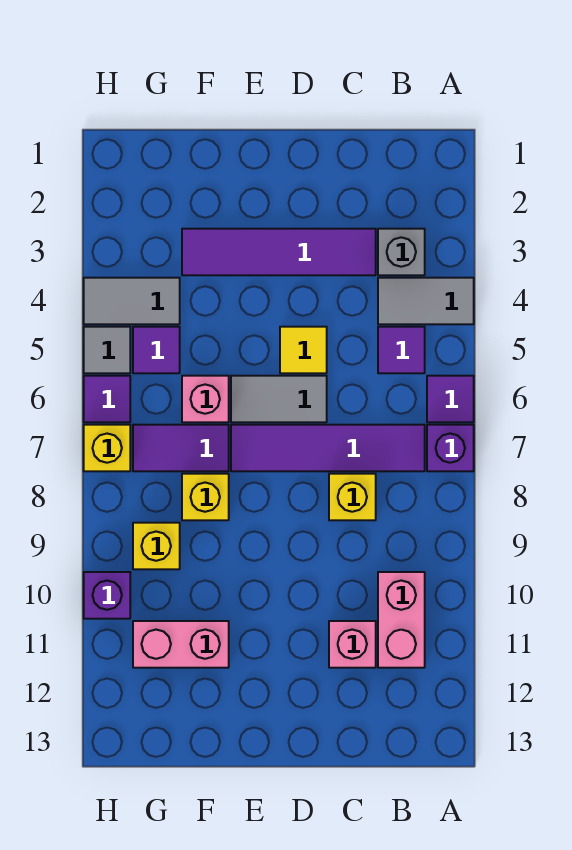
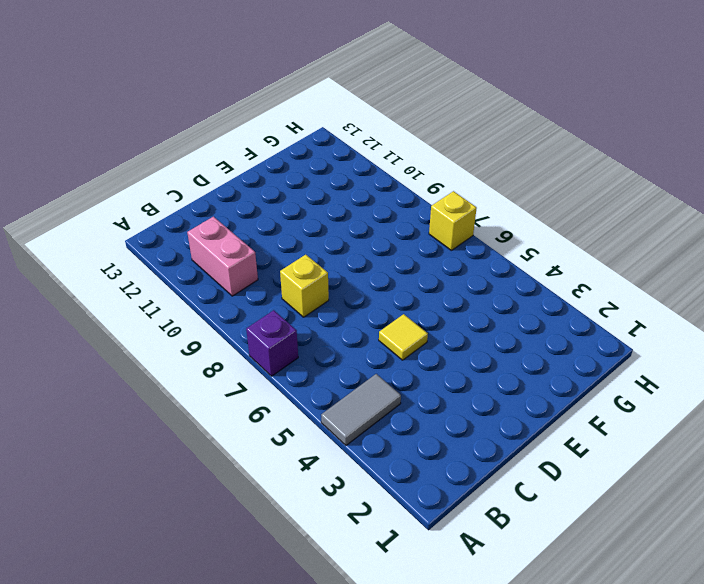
none -> purple 1x1 tile [427,376,474,422]
none -> grey 1x1 brick [378,229,425,275]
none -> purple 1x1 tile [378,327,425,373]

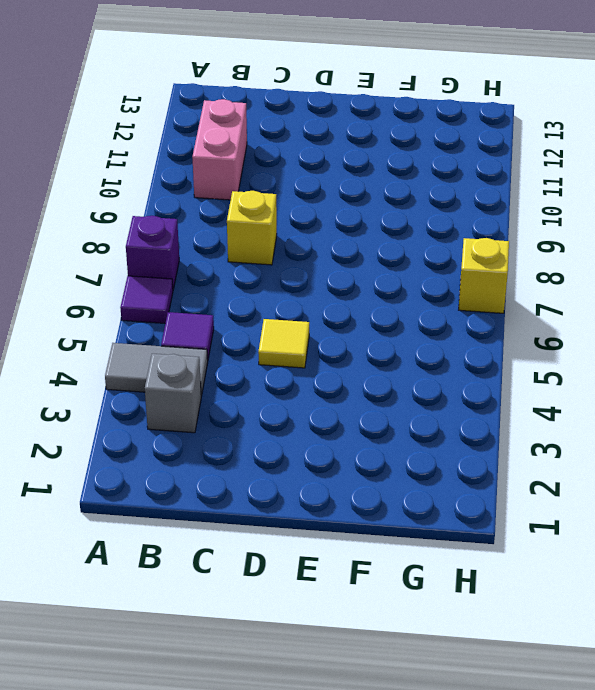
none -> purple 1x4 tile [231,425,425,471]
none -> purple 1x4 tile [182,229,376,275]
none -> pink 1x1 brick [329,621,376,668]

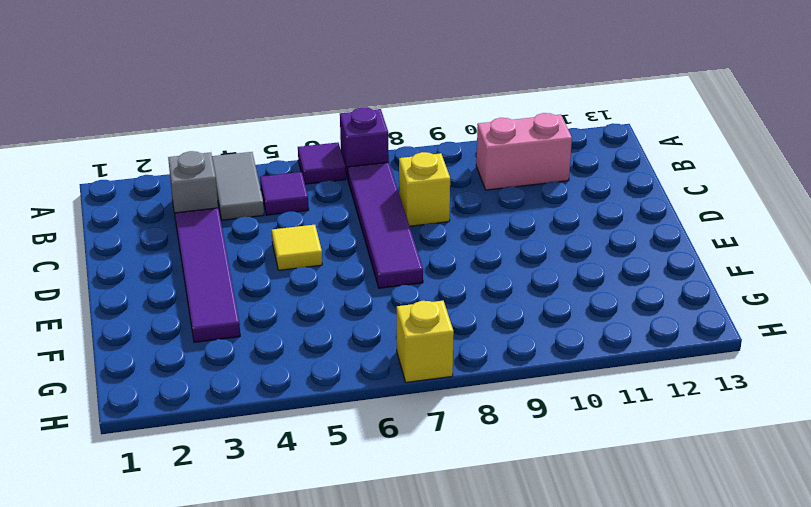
none -> pink 1x1 brick [329,621,376,668]
none -> grey 1x2 tile [231,376,327,422]
none -> pink 1x1 brick [182,376,229,422]

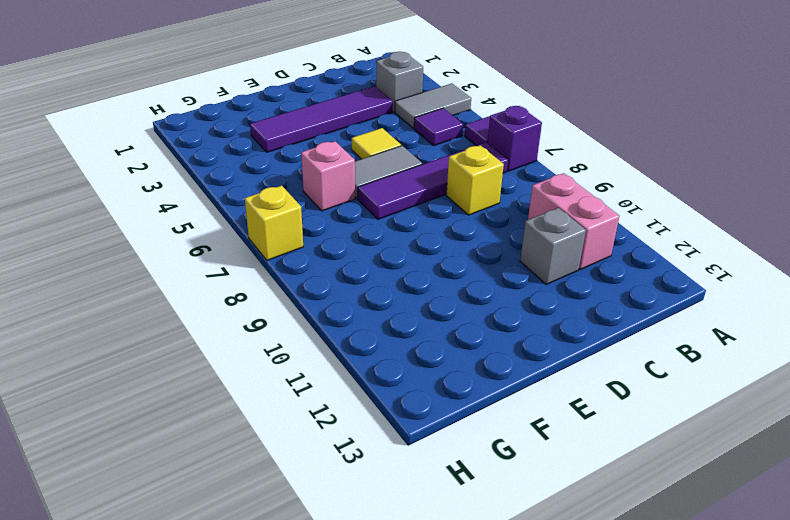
grey 1x1 brick [520,208,586,284] -> pink 1x1 brick [329,621,376,668]
none -> purple 1x2 tile [133,425,229,471]
none -> yellow 1x1 brick [182,474,229,520]
none -> pink 1x2 brick [133,621,229,668]

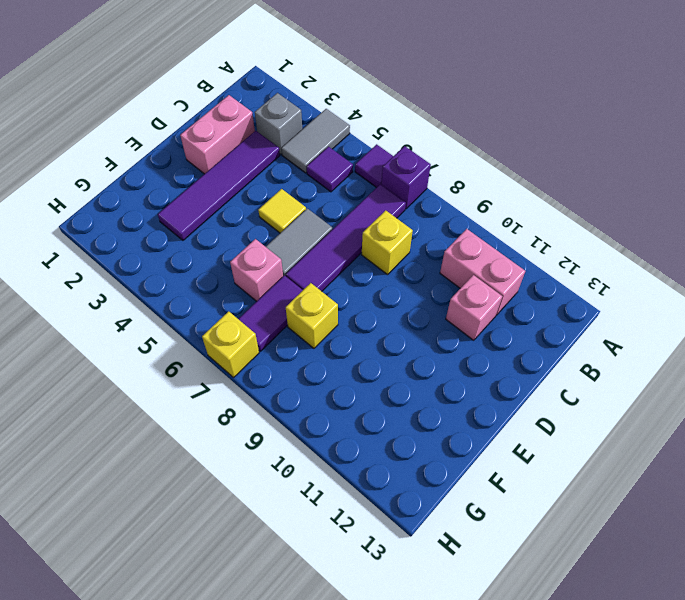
pink 1x2 brick [180,95,255,174] -> pink 1x2 brick moved to [133,621,229,668]
none -> grey 1x2 tile [84,278,180,324]
none -> purple 1x1 tile [133,327,180,373]
none -> yellow 1x1 brick [133,523,180,569]

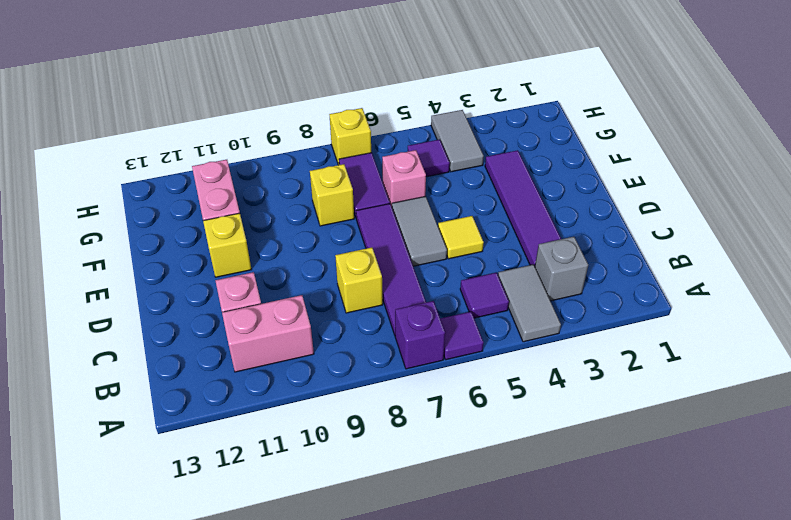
yellow 1x1 brick [203,213,252,277] -> yellow 1x1 brick moved to [133,523,180,569]
none -> grey 1x1 tile [84,327,130,373]
none -> purple 1x1 tile [84,376,130,422]
none -> purple 1x1 brick [84,572,130,619]

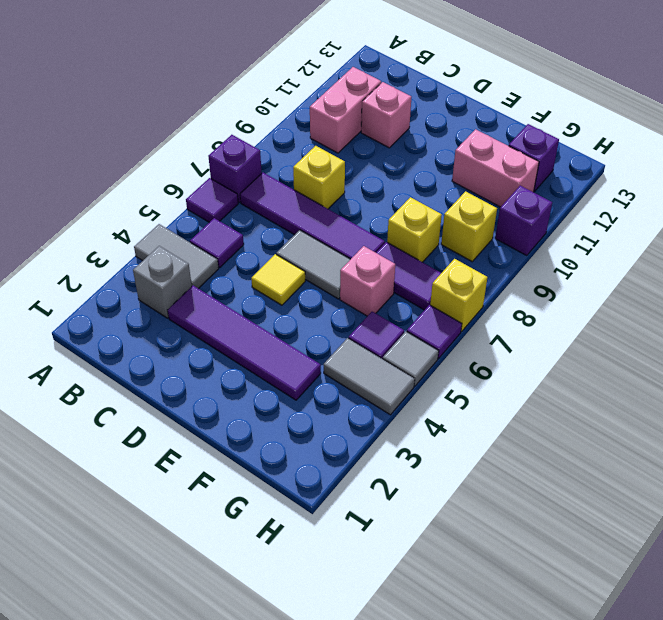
purple 1x1 brick [509,124,559,191] -> none

